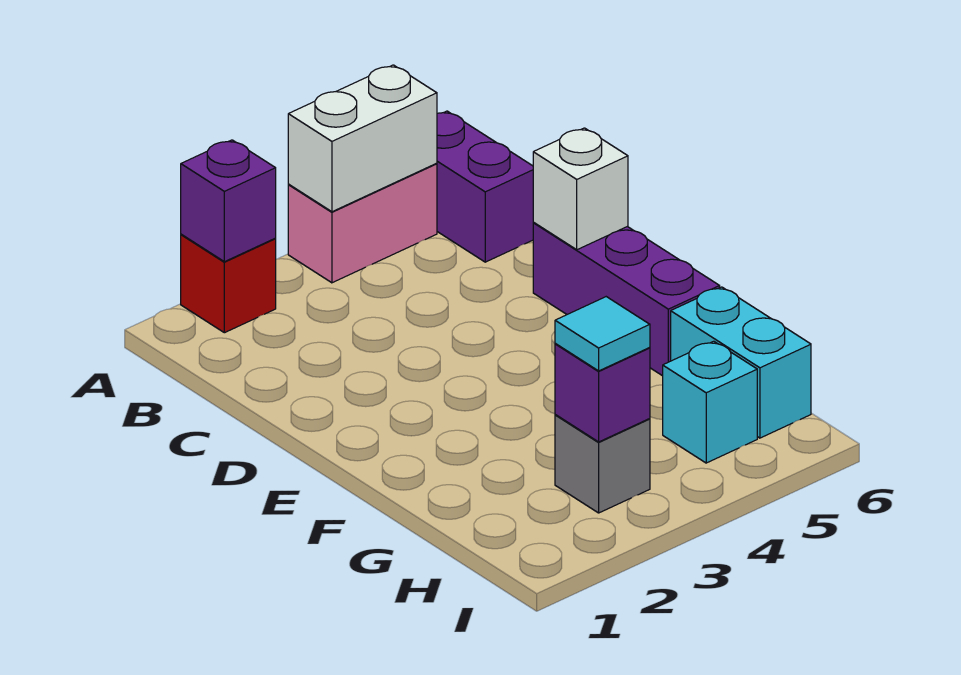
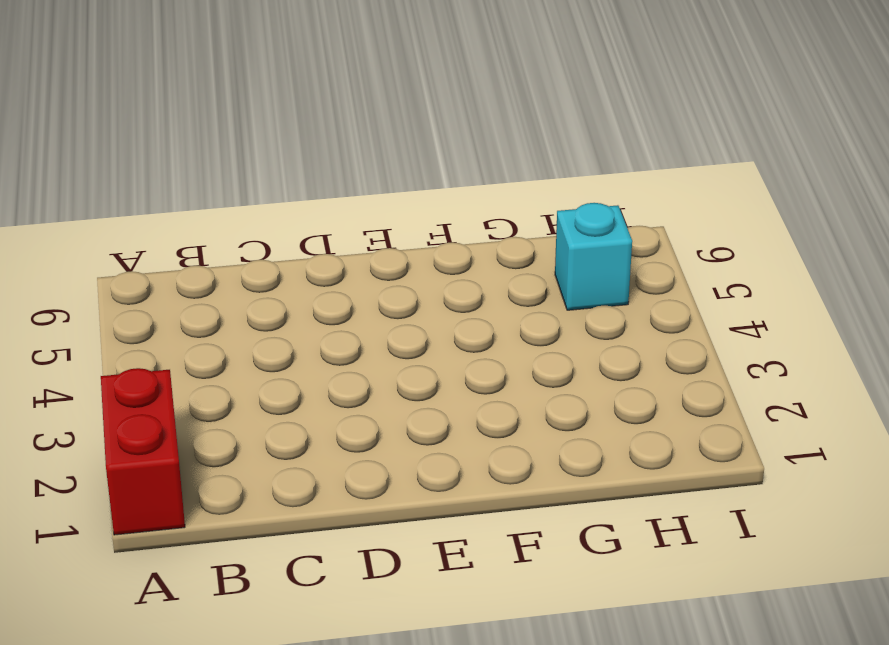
red 1x2 brick [101,368,185,535] -> red 1x1 brick [181,234,276,333]
none -> pink 1x2 brick [288,163,437,283]
none -> purple 1x2 brick [437,111,534,262]
none -> purple 1x3 brick [533,223,720,376]

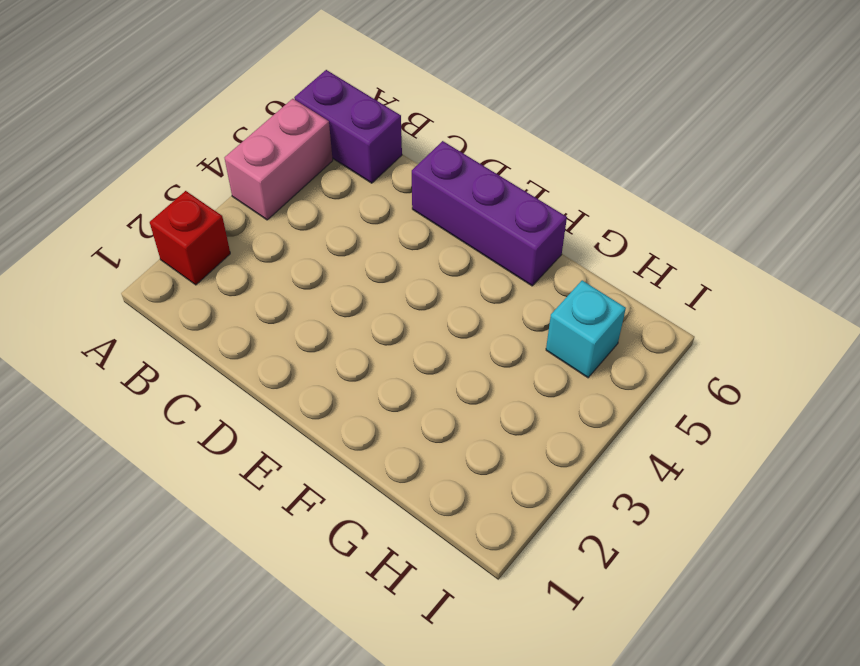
none -> cyan 1x2 brick [671,287,811,438]
none -> grey 1x1 brick [555,415,650,513]
none -> purple 1x1 brick [181,140,276,262]

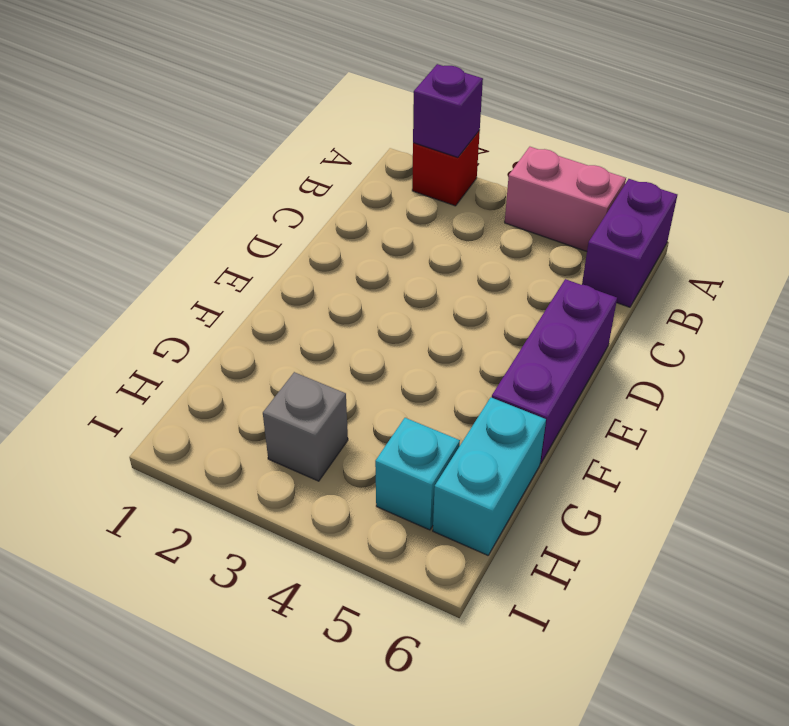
none -> white 1x2 brick [288,65,437,212]
none -> white 1x1 brick [533,128,628,250]
none -> purple 1x1 brick [555,344,650,442]

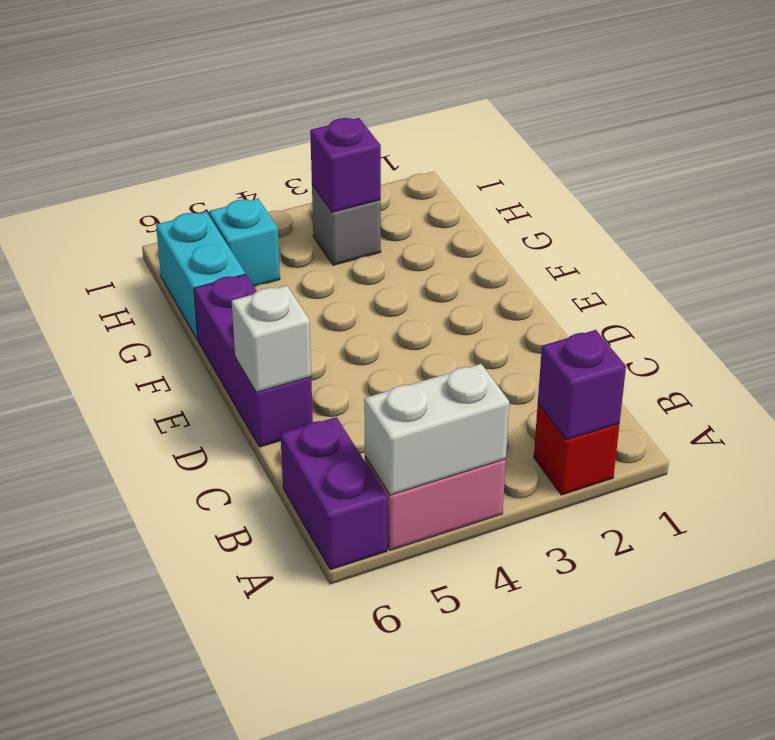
none -> cyan 1x1 tile [555,297,650,371]

